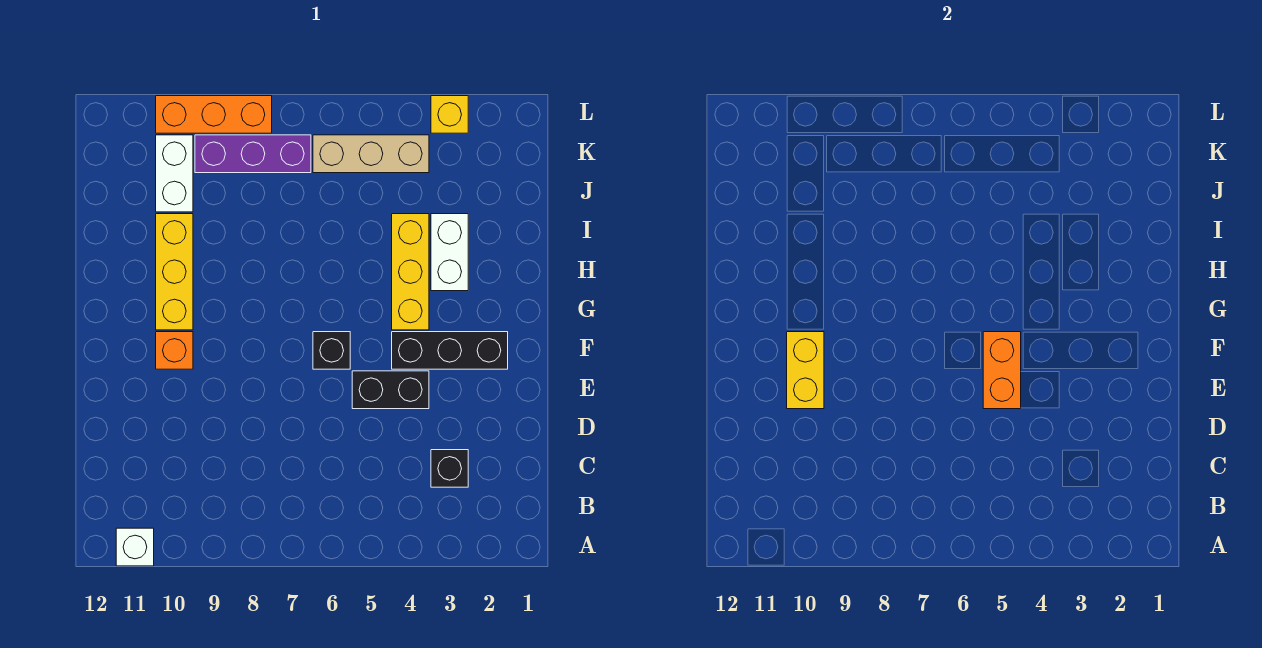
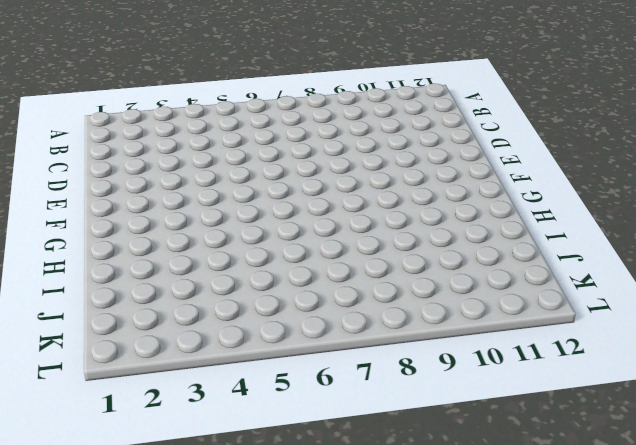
none -> white 1x1 brick [116,528,154,566]
none -> black 1x1 brick [431,450,468,487]
none -> black 1x2 brick [352,371,429,409]

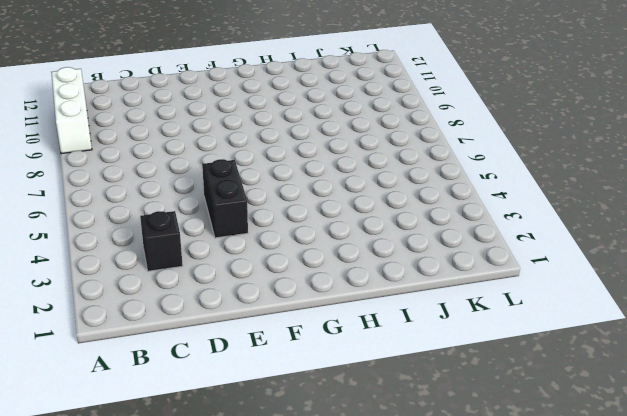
white 1x3 brick [51,67,92,154] -> white 1x1 brick [116,528,154,566]
none -> black 1x3 brick [392,332,508,369]
none -> black 1x1 brick [313,332,350,369]
none -> orange 1x1 brick [156,332,193,369]

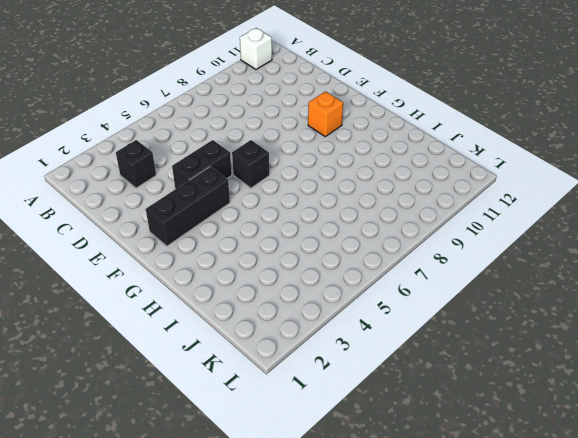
none -> yellow 1x3 brick [392,214,429,330]
none -> yellow 1x3 brick [156,214,193,330]
none -> white 1x2 brick [431,214,468,291]

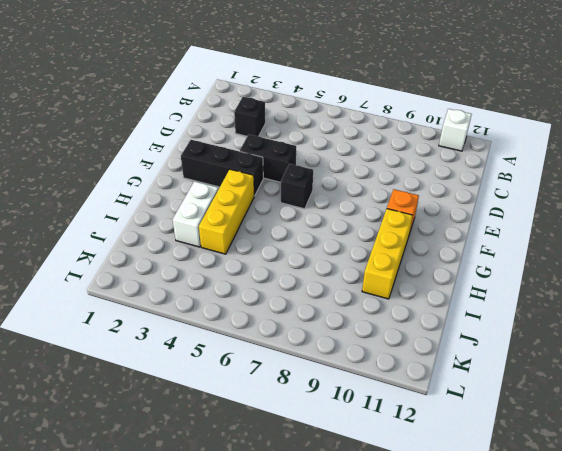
none -> white 1x2 brick [156,135,193,212]
none -> tan 1x3 brick [313,135,429,173]
none -> purple 1x3 brick [195,135,311,173]

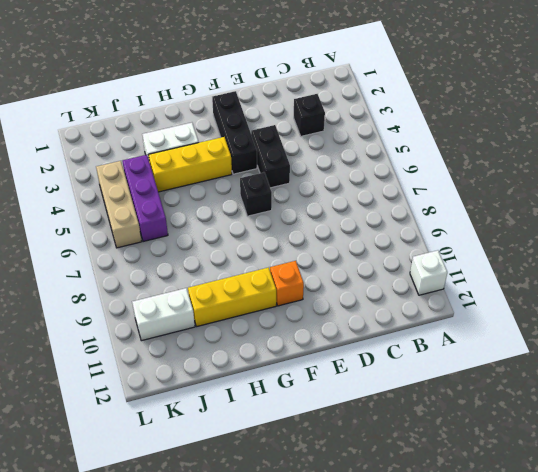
purple 1x3 brick [122,155,168,242] -> purple 1x3 brick moved to [195,135,311,173]
none -> yellow 1x1 brick [431,96,468,133]
none -> orange 1x3 brick [156,96,272,133]
none -> orange 1x2 brick [983,332,1021,409]

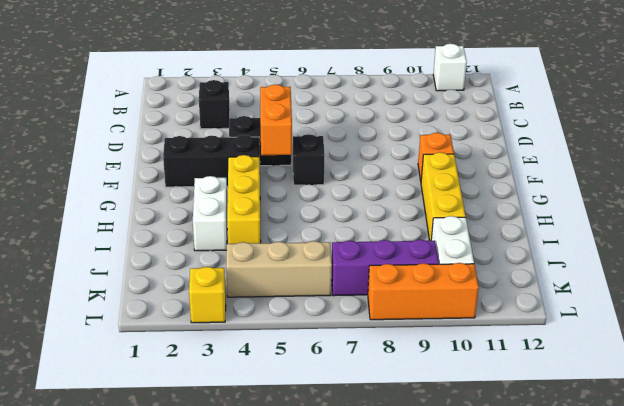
none -> yellow 1x2 brick [787,332,824,409]

